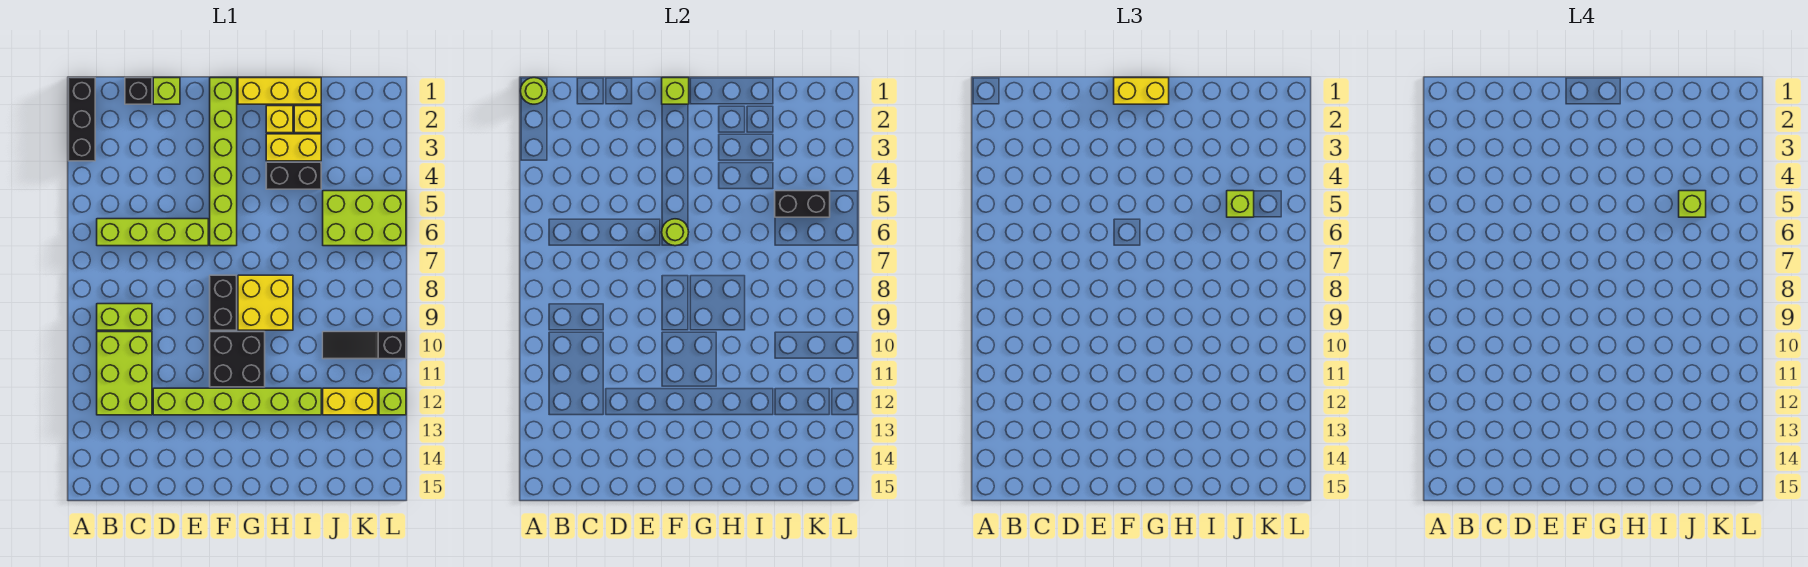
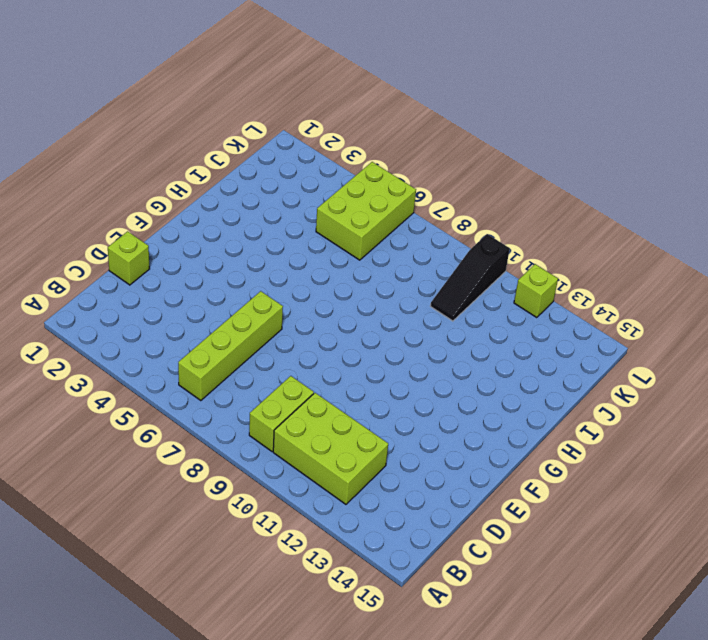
none -> black 1x3 brick [68,78,95,161]
none -> black 1x1 brick [125,78,152,104]
none -> lime 1x6 brick [153,388,321,415]

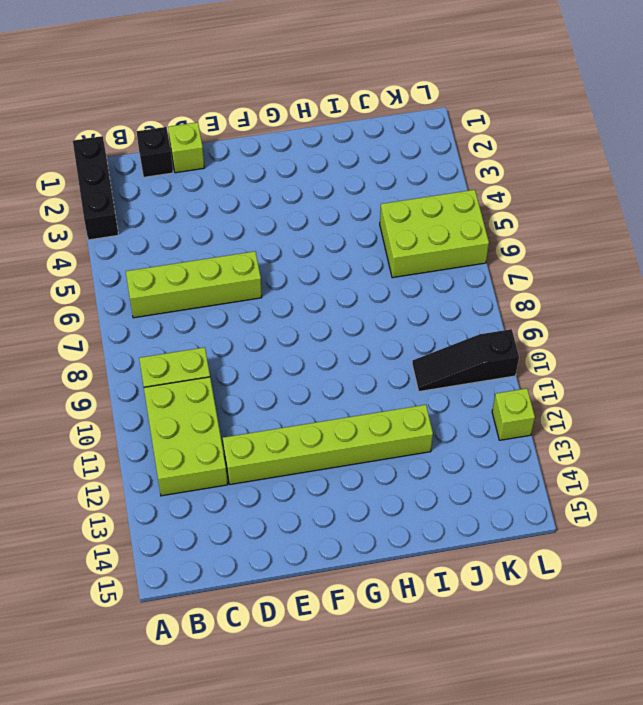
none -> lime 1x6 brick [210,78,237,246]
none -> black 1x2 brick [210,275,237,330]
none -> black 2x2 brick [210,332,265,387]

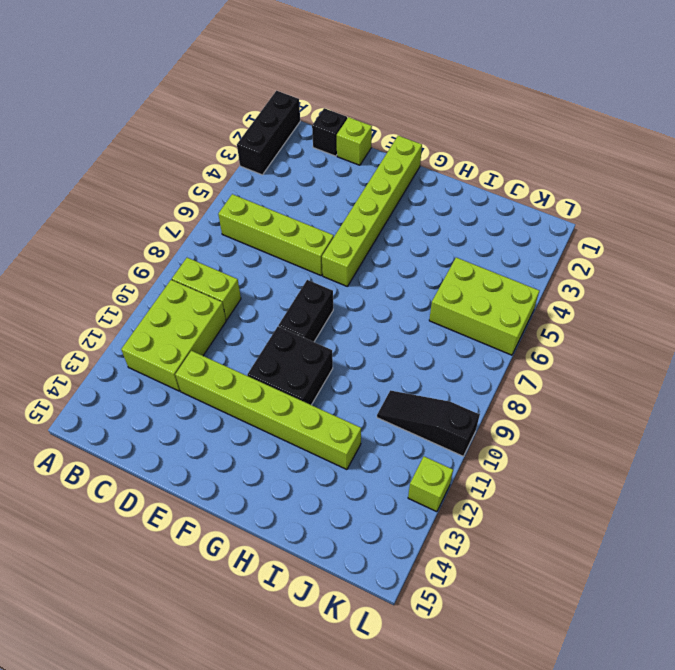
none -> yellow 1x3 brick [238,78,321,104]
none -> yellow 2x2 brick [238,275,293,330]
none -> yellow 1x1 brick [266,106,293,133]

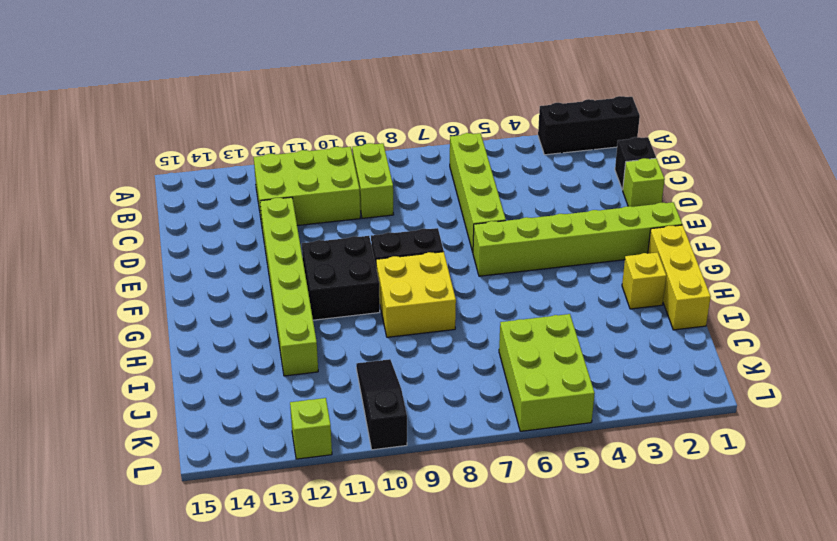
none -> yellow 1x2 brick [266,134,321,161]
none -> black 1x2 brick [266,162,321,189]
none -> yellow 1x1 brick [294,106,321,133]

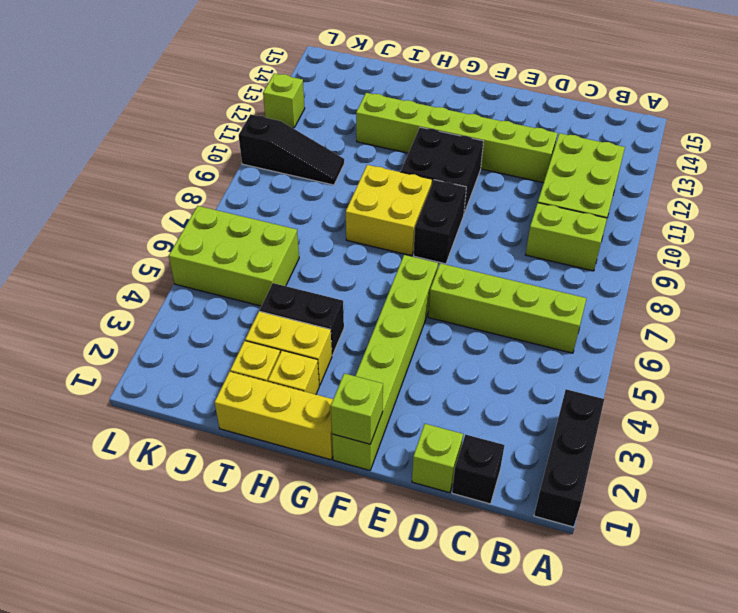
none -> yellow 1x2 brick [323,388,378,415]
none -> lime 1x1 round brick [521,78,547,104]
none -> lime 1x1 round brick [662,219,689,246]

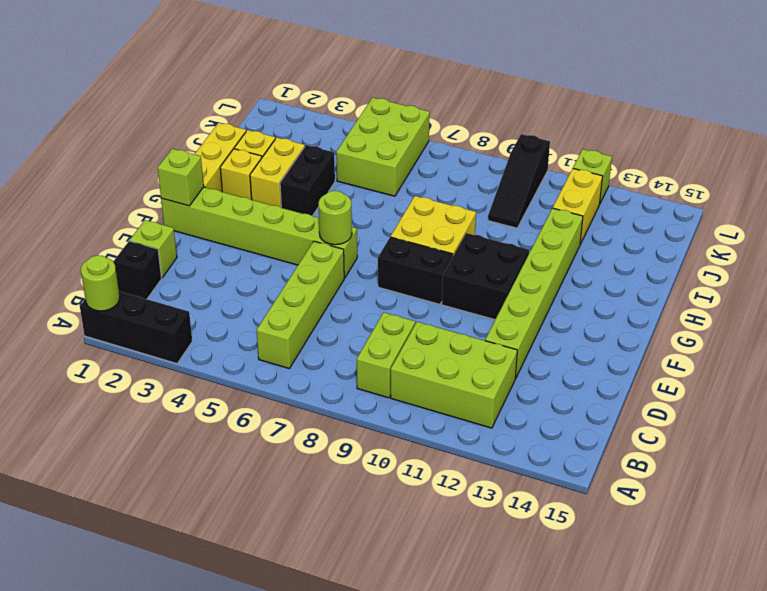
none -> black 1x2 brick [775,191,830,217]
none -> yellow 1x2 brick [1114,78,1169,104]
none -> lime 1x1 brick [1227,191,1254,217]

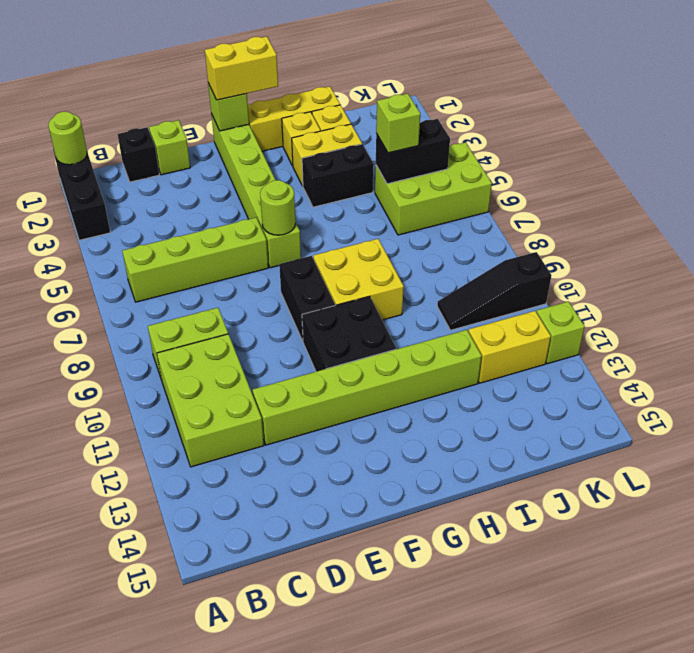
none -> lime 1x1 brick [1679,191,1706,217]

